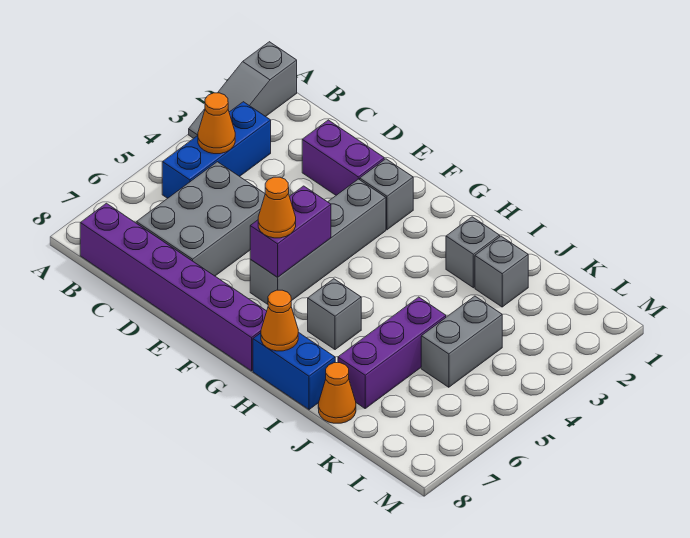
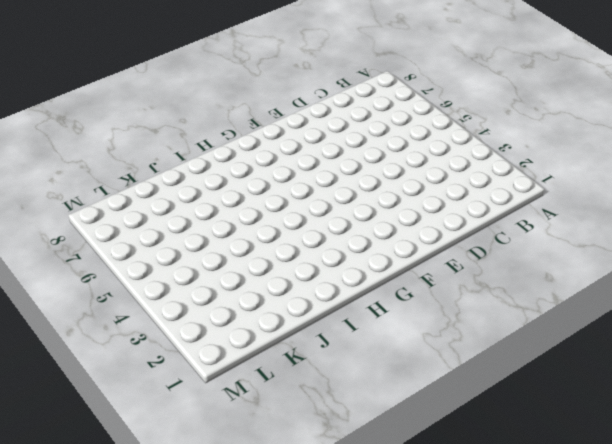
none -> grey 1x3 slope [189,42,297,138]
none -> blue 1x3 brick [162,102,271,198]
none -> purple 1x6 brick [80,203,267,371]

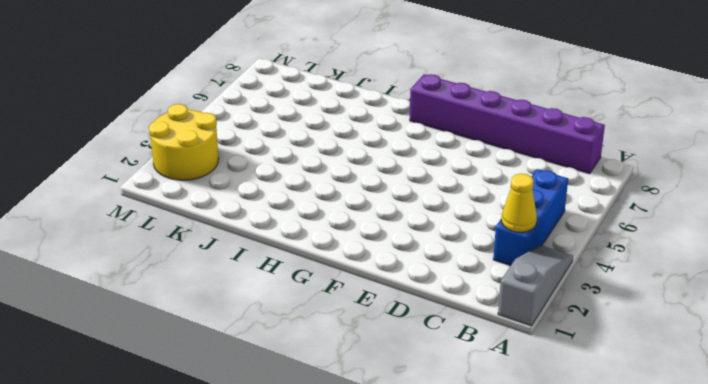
yellow 1x1 cone [501,174,537,232] -> none
yellow 2x2 round brick [149,104,219,180] -> none
none -> grey 2x3 brick [136,162,265,276]
none -> purple 1x2 brick [302,120,384,195]
none -> grey 1x1 brick [360,159,413,230]

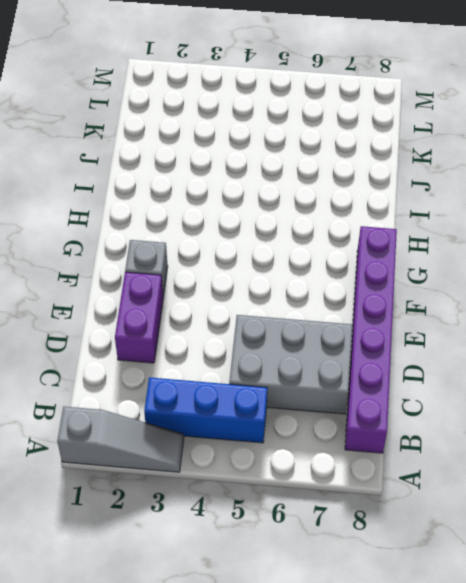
none -> grey 1x4 brick [250,179,386,304]
none -> grey 1x1 brick [308,279,361,350]
none -> blue 1x2 brick [253,332,335,410]

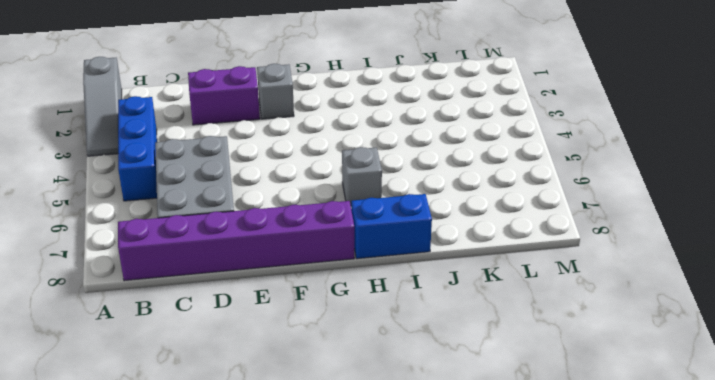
none -> grey 1x4 brick [250,179,386,304]
none -> grey 1x1 brick [446,217,500,288]
none -> grey 1x1 brick [475,236,528,307]

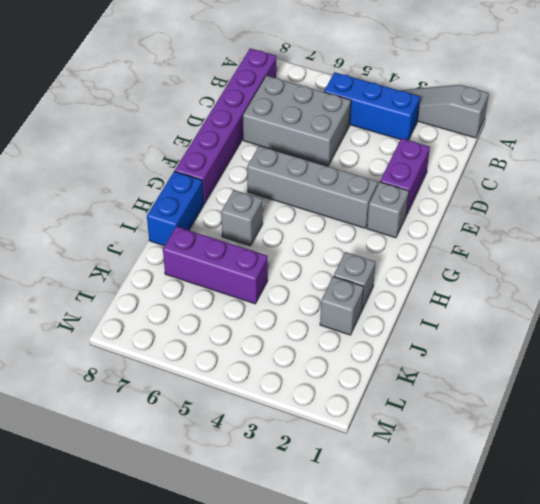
none -> orange 1x1 cone [318,363,356,423]
none -> grey 1x2 brick [421,296,502,387]
none -> orange 1x1 cone [198,93,235,154]

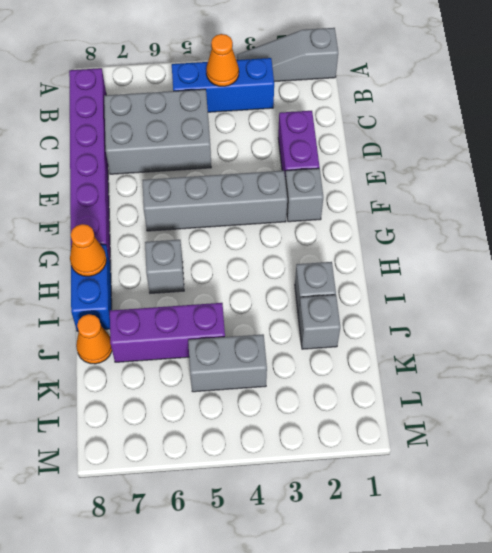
none -> purple 1x2 brick [250,186,331,277]
none -> orange 1x1 cone [258,177,296,238]

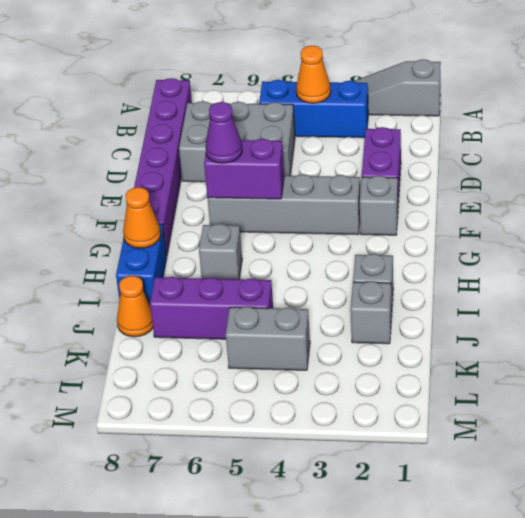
purple 1x1 cone [205,102,242,163] -> orange 1x1 cone [258,177,296,238]

